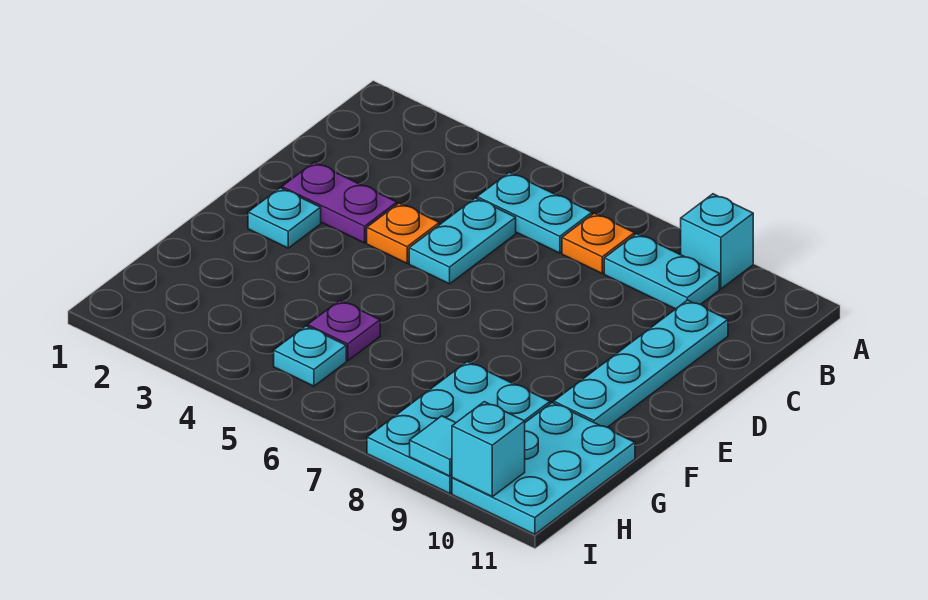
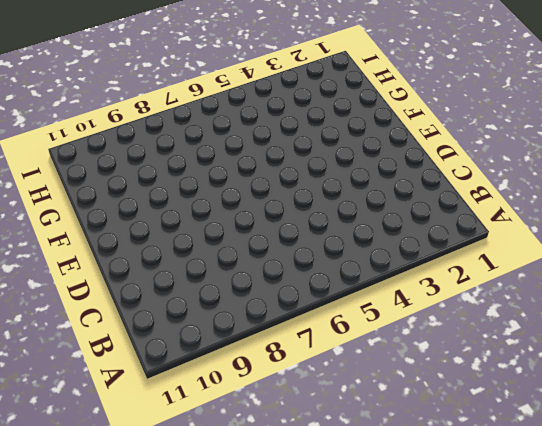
none -> cyan 1x1 brick [681,194,753,289]
none -> cyan 1x2 plate [477,172,592,253]
none -> orange 1x1 plate [562,213,635,273]

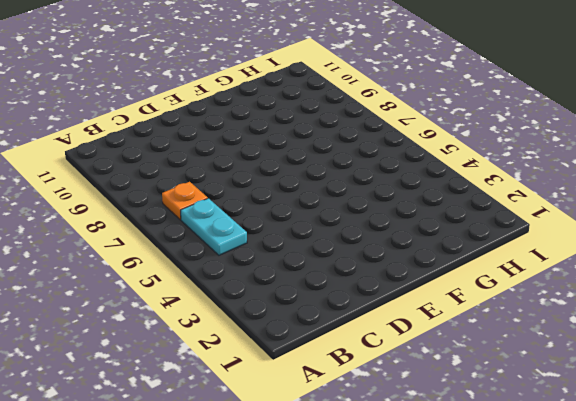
none -> cyan 1x1 brick [681,194,753,289]
none -> cyan 1x2 plate [604,234,719,309]
none -> cyan 1x2 plate [409,198,516,284]

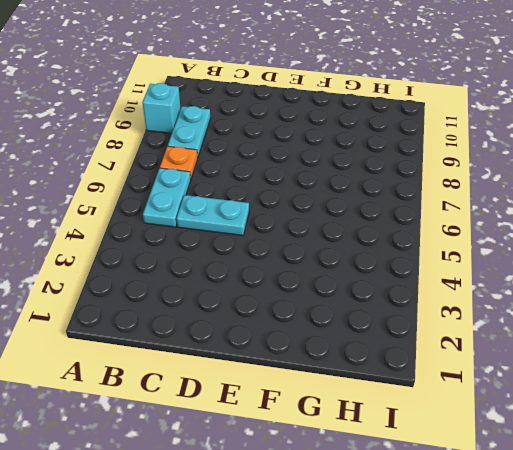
none -> cyan 1x4 plate [554,300,728,427]
none -> purple 1x2 plate [282,162,397,243]
none -> orange 1x1 plate [367,203,439,263]

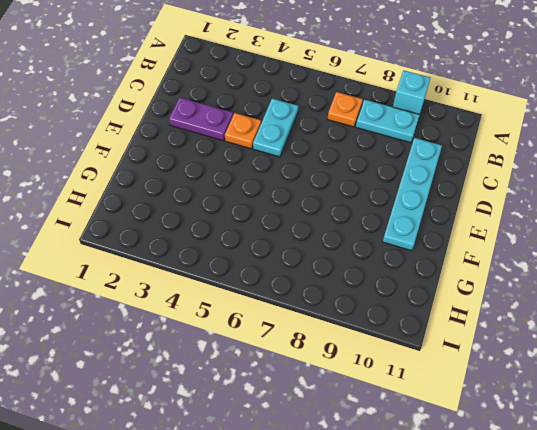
none -> cyan 1x2 plate [477,172,592,253]
none -> cyan 1x1 plate [248,188,321,248]
none -> purple 1x1 plate [308,300,380,361]

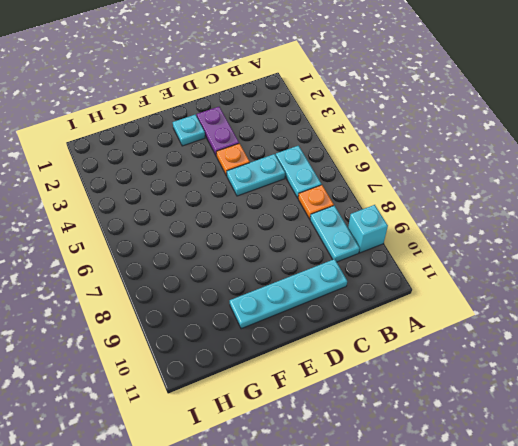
none -> purple 1x1 plate [308,300,380,361]
none -> cyan 2x3 plate [367,362,550,494]
none -> cyan 2x3 plate [452,403,635,534]

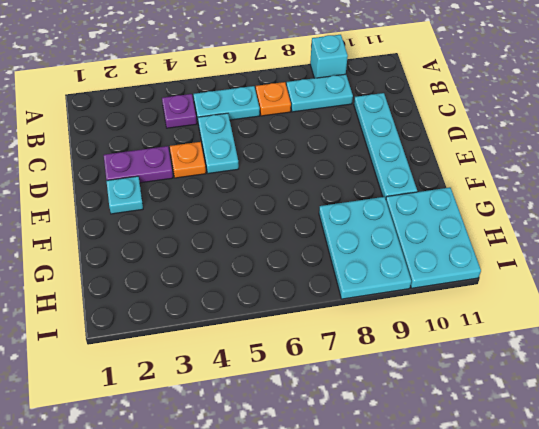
purple 1x1 plate [162,94,197,128] -> purple 1x1 plate moved to [308,300,380,361]
none -> cyan 1x1 plate [274,326,346,386]
none -> cyan 1x1 tile [410,416,456,476]
none -> cyan 1x1 brick [452,402,525,497]

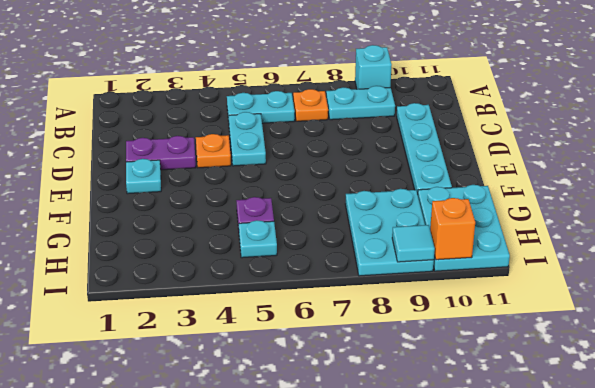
orange 1x1 brick [430,198,475,260] -> cyan 1x1 brick [452,402,525,497]

